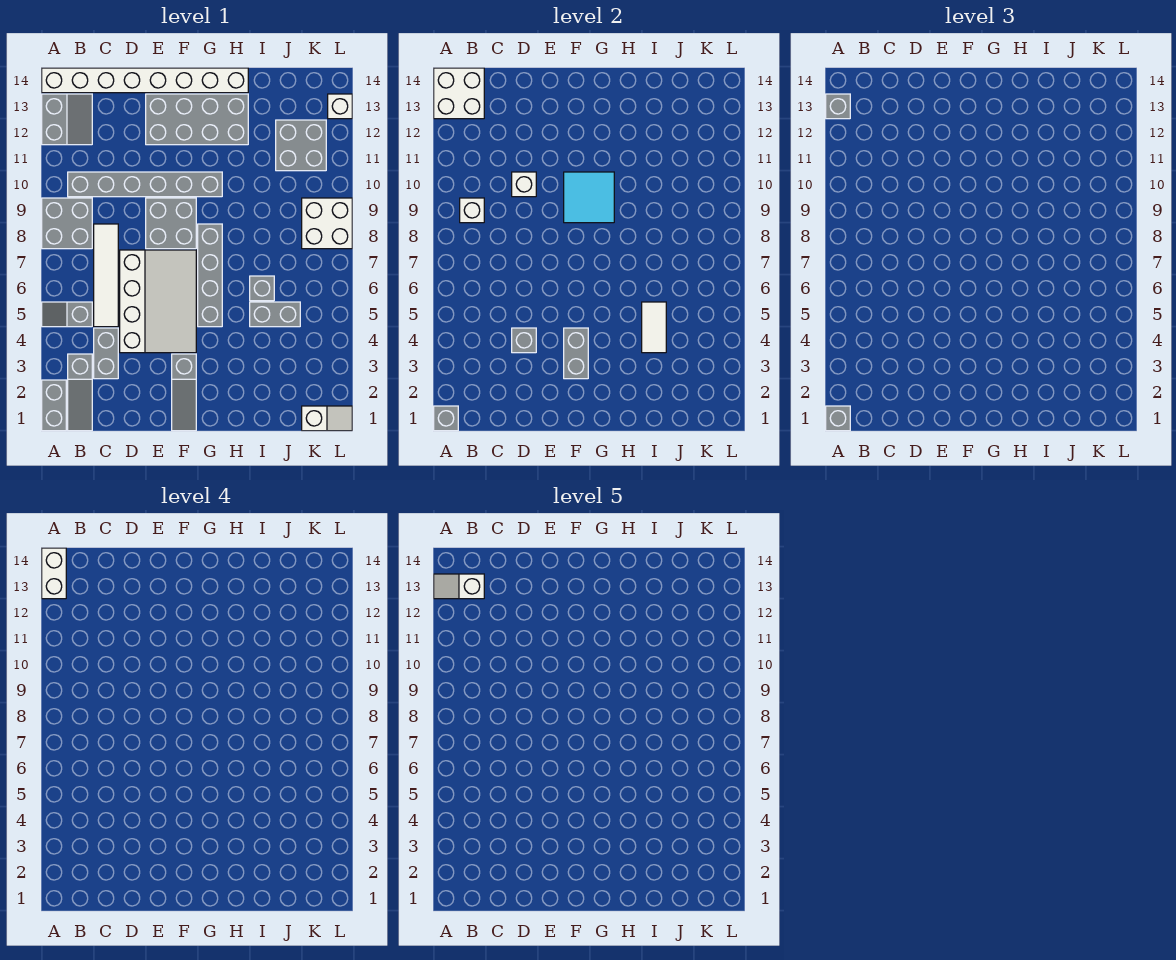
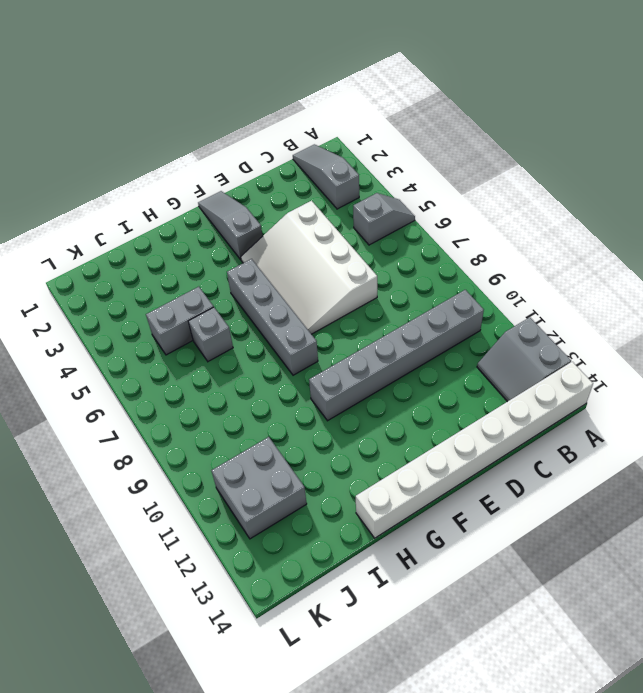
none -> grey 1x2 brick [42,380,66,431]
none -> grey 2x2 brick [42,198,92,249]
none -> grey 1x2 brick [94,328,118,379]
none -> white 1x4 tile [94,224,118,327]

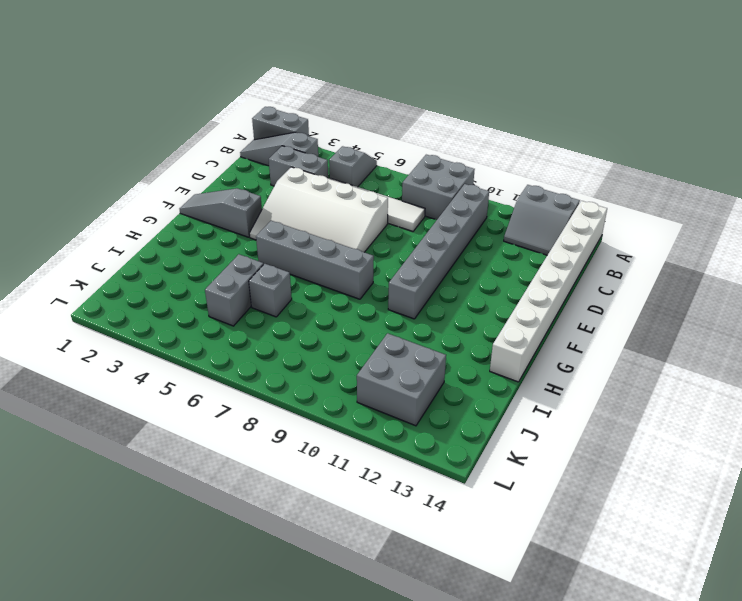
none -> grey 2x2 brick [146,198,196,249]
none -> grey 2x4 brick [146,94,248,145]
none -> white 1x2 slope [302,406,352,431]
none -> white 2x2 brick [302,198,352,249]

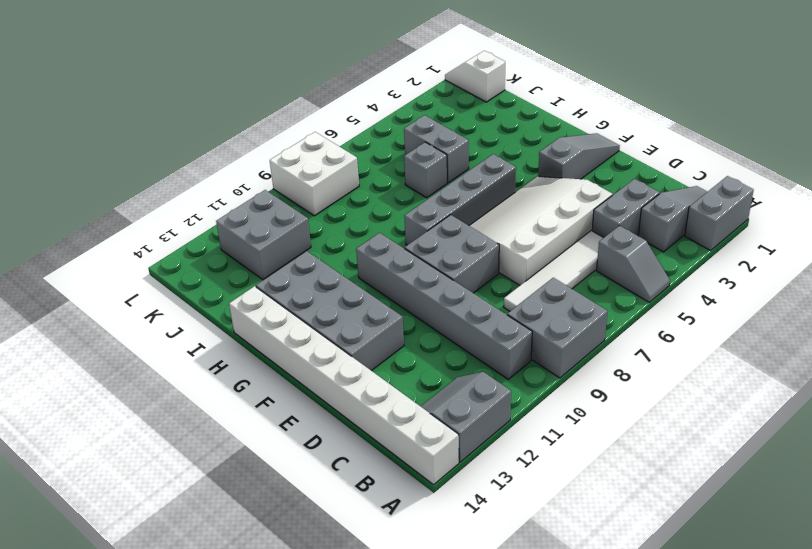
none -> white 1x1 brick [328,94,352,119]
none -> grey 1x1 brick [434,406,458,431]
none -> white 2x2 brick [434,68,484,119]
none -> white 1x1 brick [460,198,484,223]

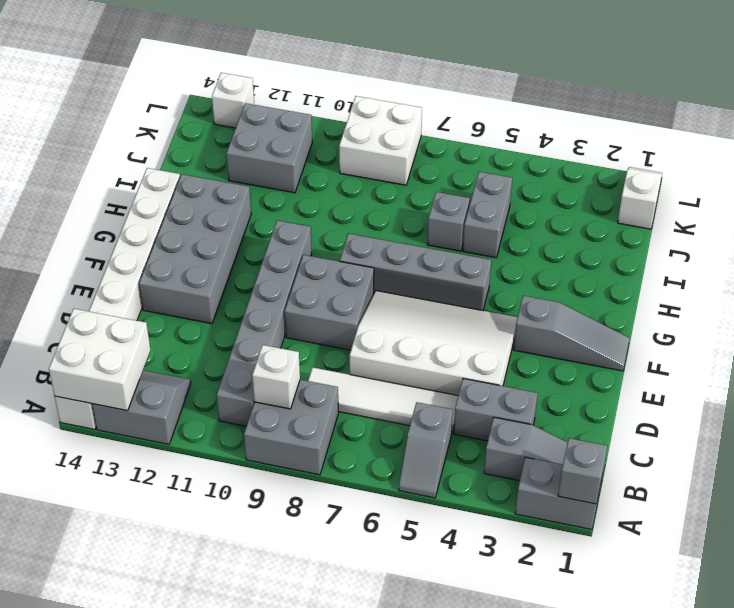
none -> grey 1x1 brick [512,328,536,353]
none -> white 1x1 brick [512,172,536,197]
none -> grey 1x2 brick [564,328,588,379]
none -> cyan 2x2 tile [564,172,614,223]

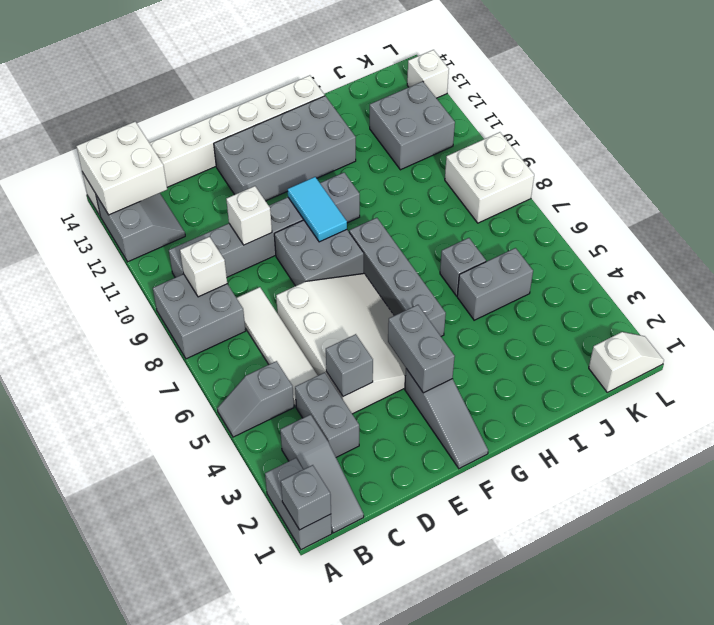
cyan 1x2 tile [288,177,347,242] -> cyan 2x2 tile [564,172,614,223]
none -> white 1x2 tile [642,302,666,353]
none -> grey 1x1 brick [826,406,850,431]
none -> grey 1x1 brick [826,94,850,119]
none -> white 1x2 brick [42,548,66,599]

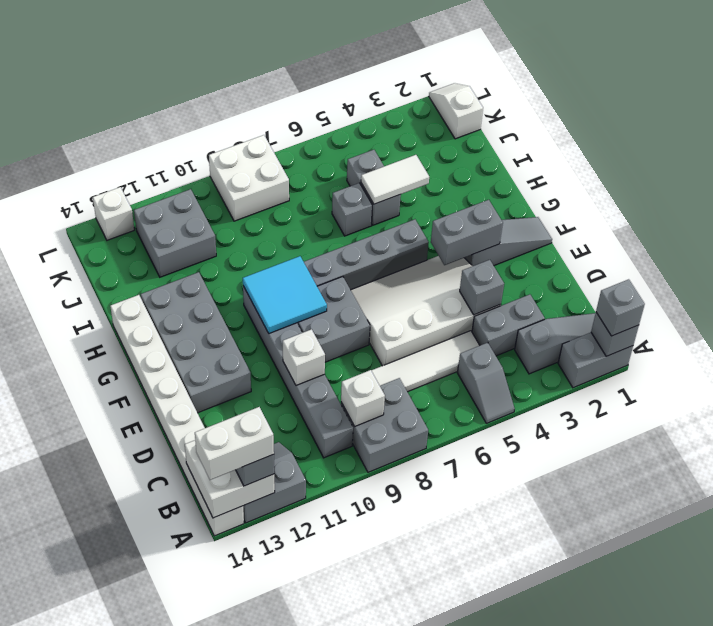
none -> white 1x2 slope [434,574,484,599]

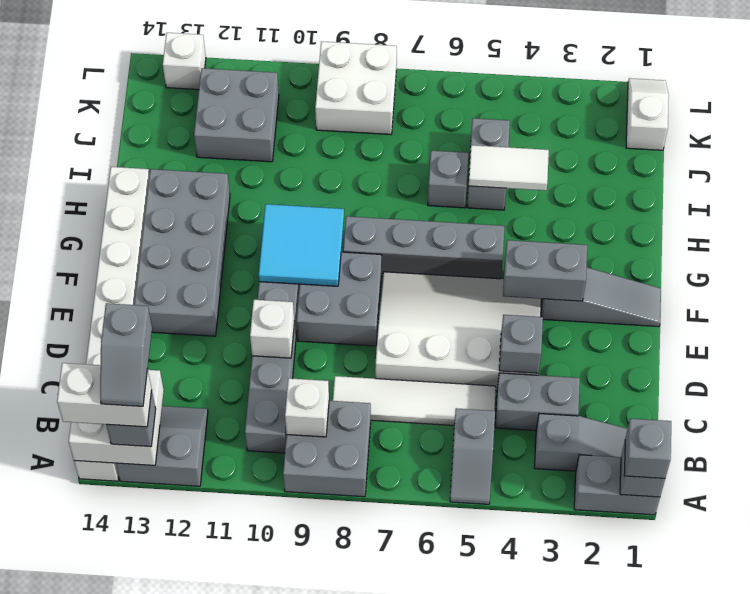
grey 1x2 slope [100,303,152,406] -> white 1x2 slope [434,574,484,599]

